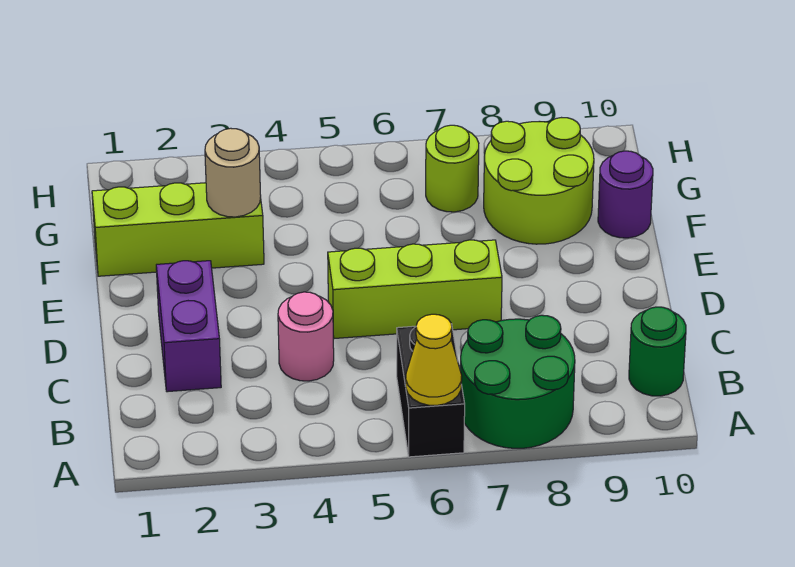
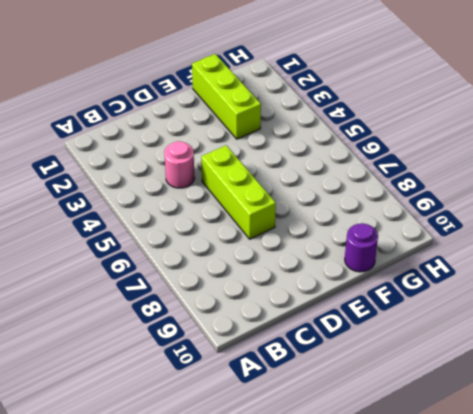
none -> black 1x2 brick [397,324,465,457]
none -> green 2x2 round brick [460,315,575,448]
none -> green 1x1 round brick [629,307,686,396]

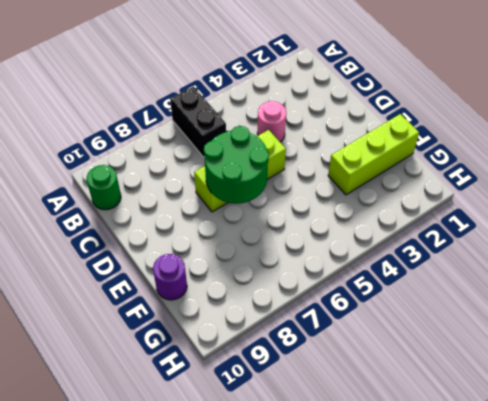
green 2x2 round brick [204,126,269,204] -> green 2x2 round brick moved to [460,315,575,448]
none -> purple 1x2 brick [156,261,221,392]
none -> lime 2x2 round brick [484,118,594,244]
none -> lime 1x1 round brick [426,125,479,212]

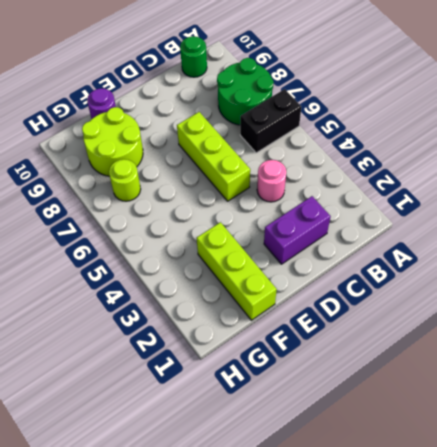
none -> yellow 1x1 cone [406,314,462,405]
none -> tan 1x1 round brick [205,128,261,217]

